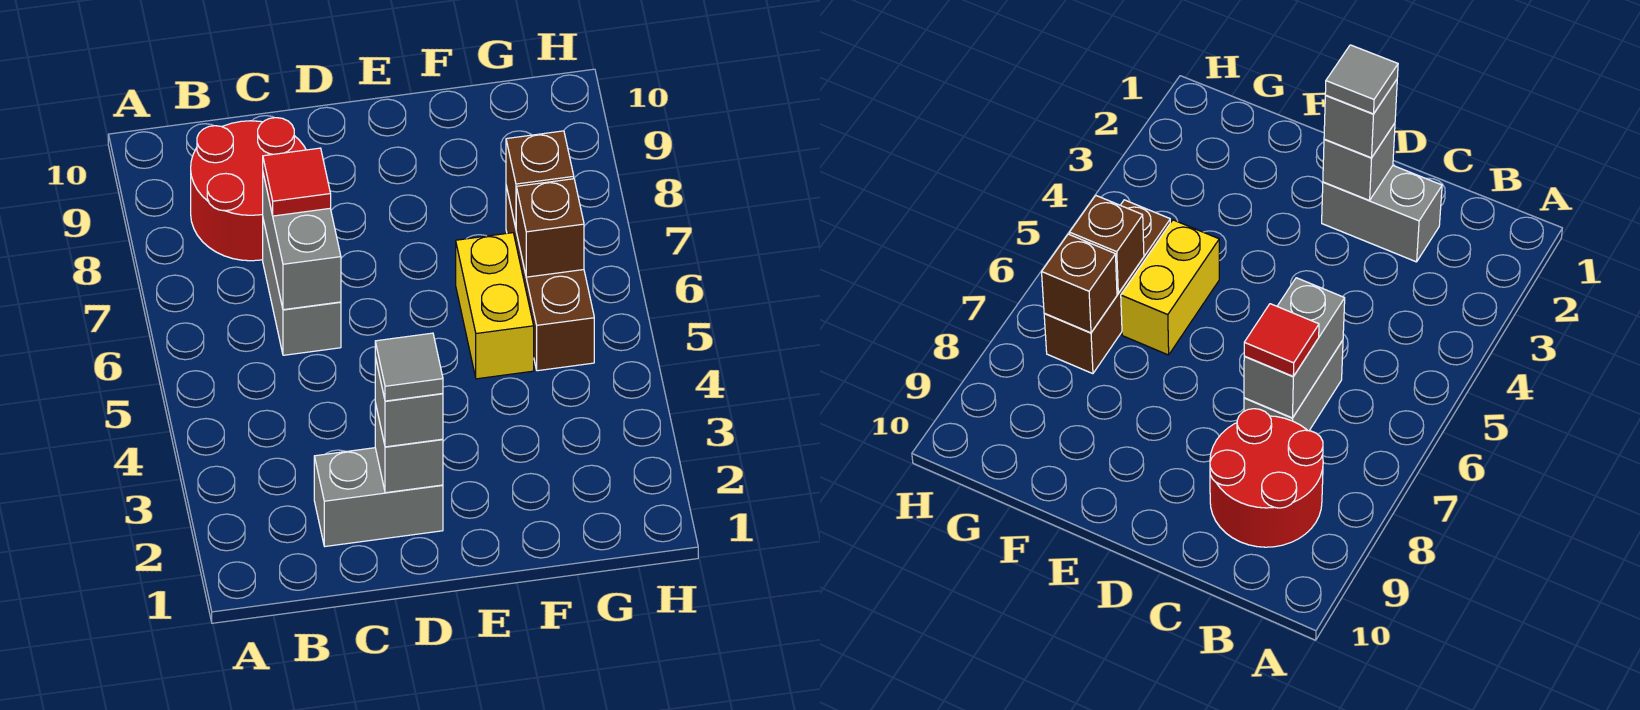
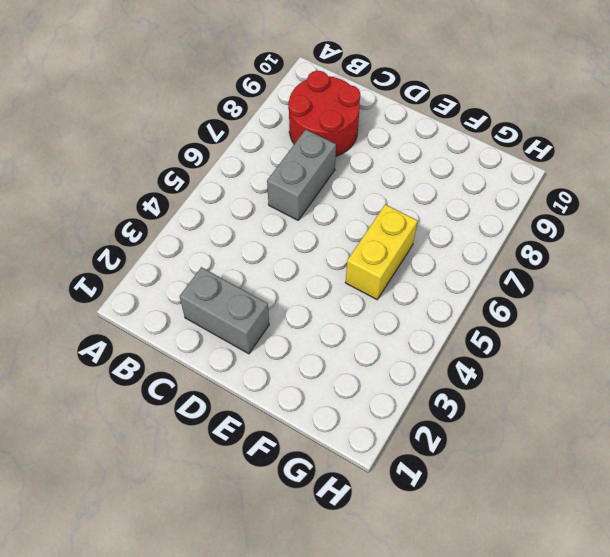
none -> brown 1x3 brick [506,186,594,371]
none -> grey 1x2 brick [263,174,341,310]
none -> grey 1x1 brick [375,403,443,493]

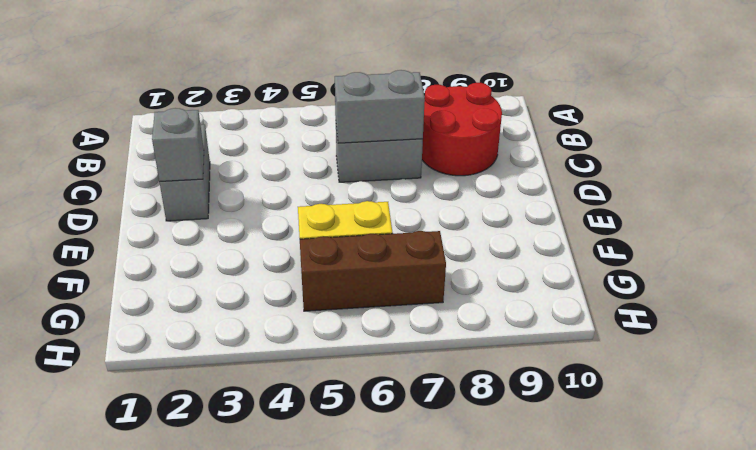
none -> brown 1x1 brick [516,179,584,277]
none -> brown 1x1 brick [506,131,574,228]
none -> red 1x1 tile [263,148,331,216]

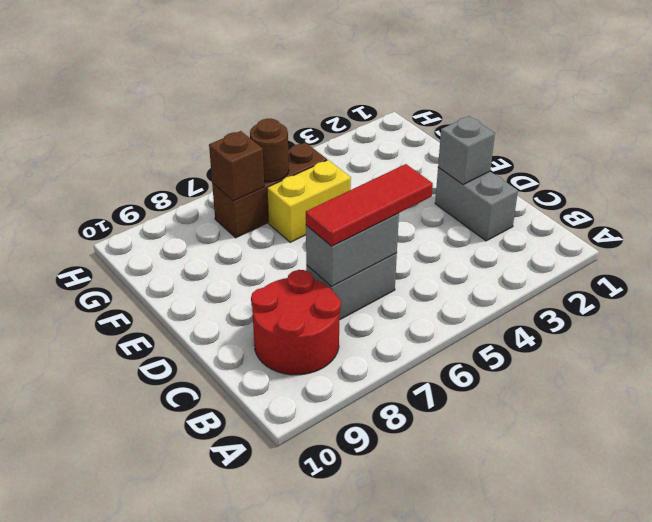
red 1x3 tile [306,164,433,246] -> red 1x1 tile [263,148,331,216]
brown 1x1 round brick [250,119,289,182] -> brown 1x1 brick [516,179,584,277]
none -> grey 1x1 brick [375,357,443,447]
none -> grey 1x1 tile [375,333,443,401]

